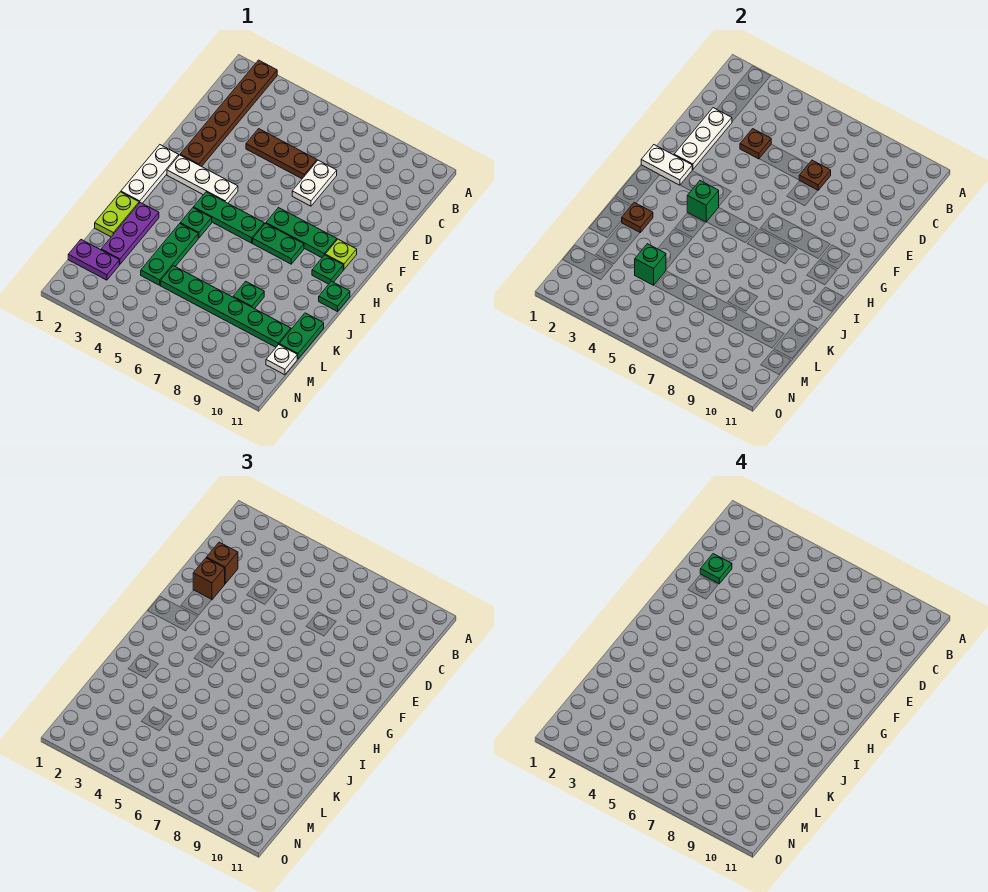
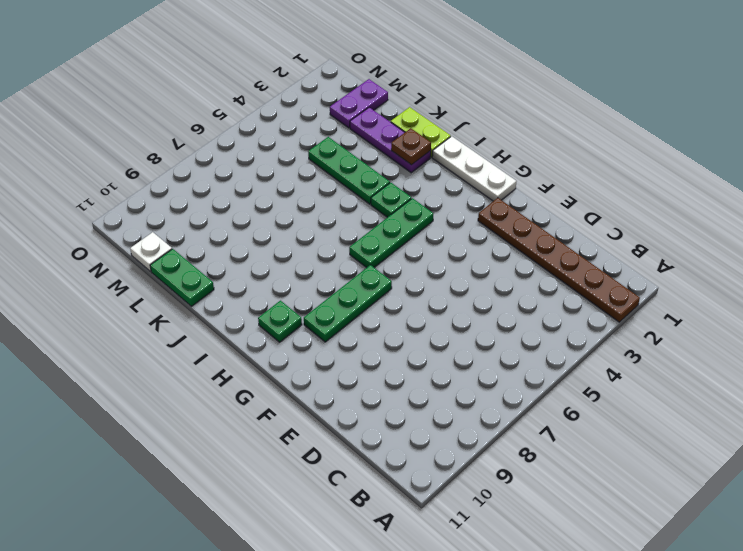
none -> brown 1x3 plate [246,129,317,179]
none -> white 1x2 plate [292,160,337,206]
none -> white 1x3 plate [167,155,238,203]
none -> lime 1x1 plate [325,239,357,269]

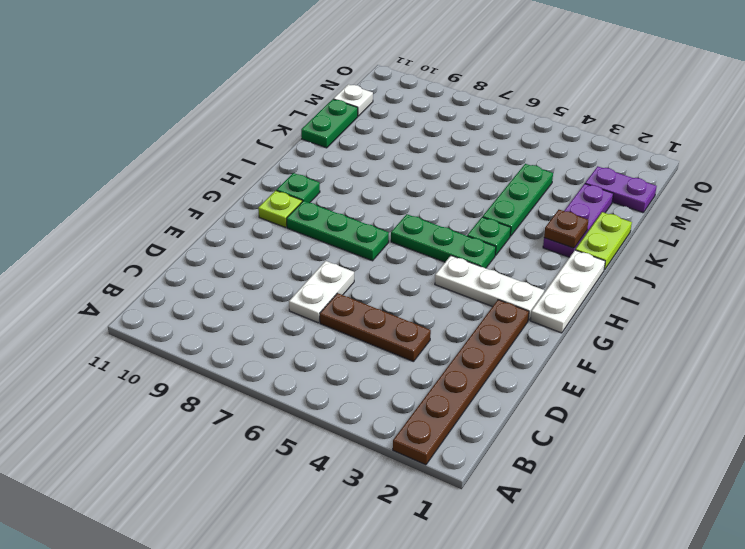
none -> green 1x2 plate [253,223,304,264]
none -> green 1x1 plate [319,281,350,312]
none -> green 1x1 plate [233,281,264,309]
none -> green 1x6 plate [161,266,291,347]

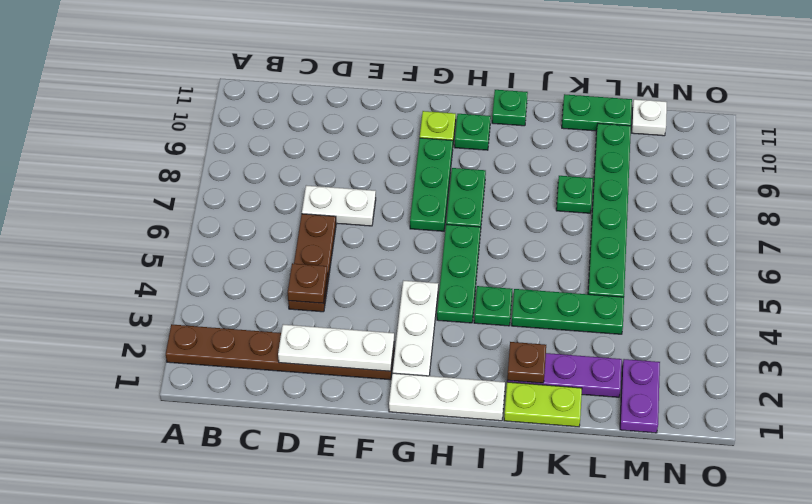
none -> brown 1x1 plate [799,160,831,190]
none -> white 1x2 plate [641,145,692,185]
none -> green 1x1 brick [687,181,719,222]
none -> green 1x1 brick [635,244,666,285]

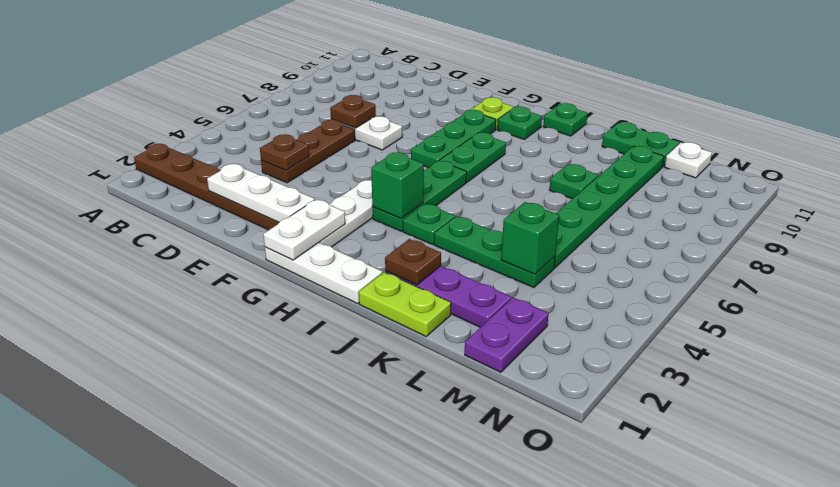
none -> brown 1x1 brick [206,542,238,584]
none -> brown 1x1 brick [193,558,225,599]
none -> green 1x1 plate [700,554,732,584]

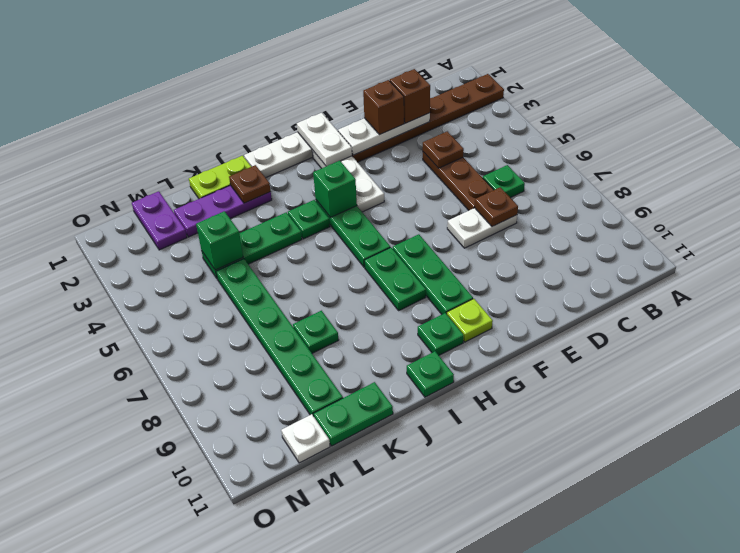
green 1x1 plate [483,165,525,198] -> green 1x1 plate moved to [700,554,732,584]

